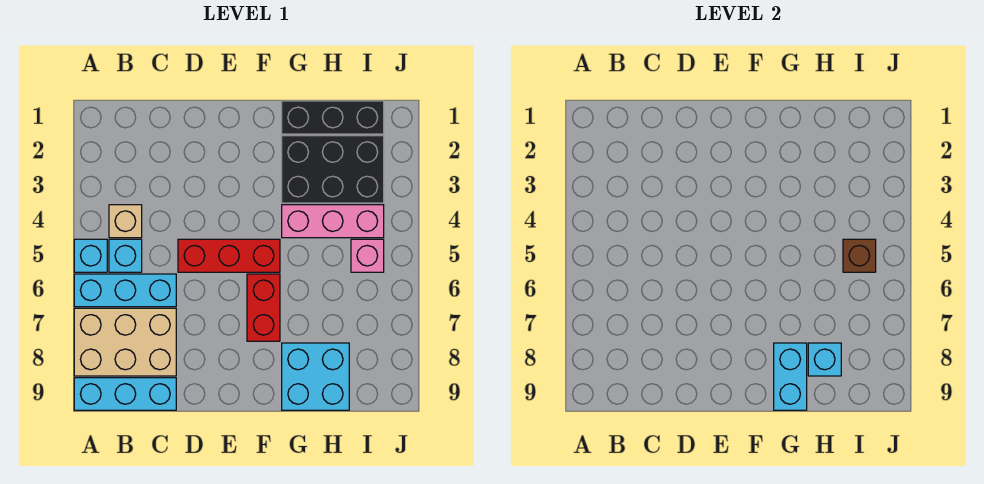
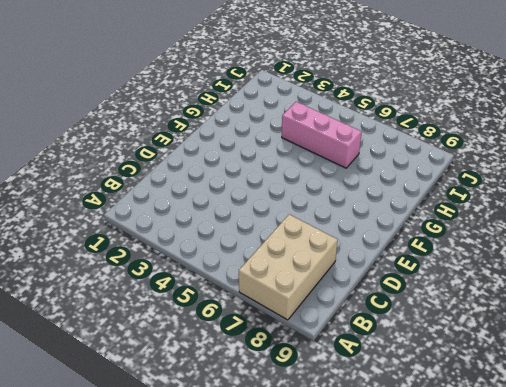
pink 1x3 brick [282,102,362,168] -> pink 1x3 brick turned to [282,205,384,238]
none -> cyan 1x1 brick [74,239,107,272]
none -> cyan 1x3 brick [74,274,176,307]
none -> cyan 1x3 brick [74,378,176,410]

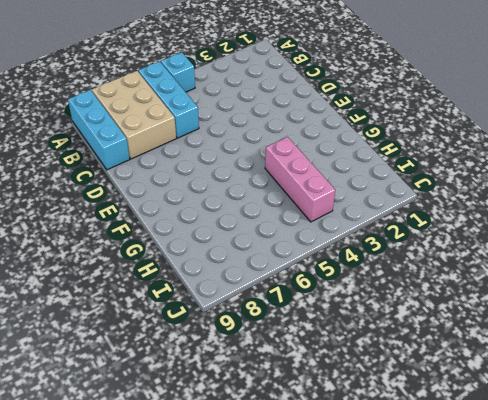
none -> tan 1x1 brick [109,205,142,238]
none -> cyan 1x1 brick [109,239,142,272]
none -> red 1x3 brick [178,239,280,272]

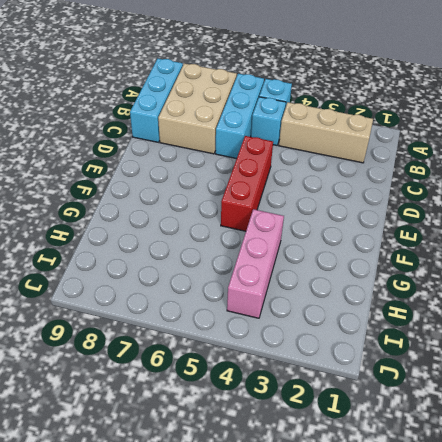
tan 1x3 brick [279,102,373,163] -> tan 1x1 brick [109,205,142,238]
none -> red 1x2 brick [247,274,280,341]
none -> black 1x3 brick [282,101,384,134]
none -> black 2x3 brick [282,136,384,203]

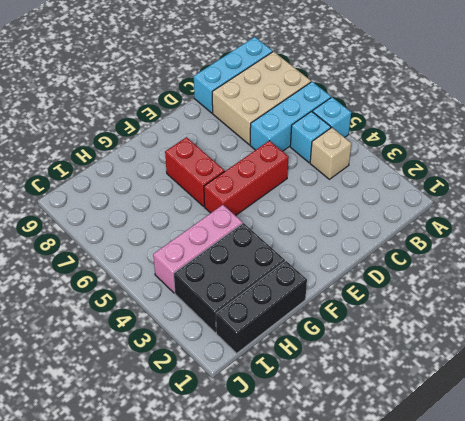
none -> cyan 2x2 brick [282,343,349,410]
none -> pink 1x1 brick [351,239,384,272]
none -> cyan 1x2 brick [774,343,807,410]

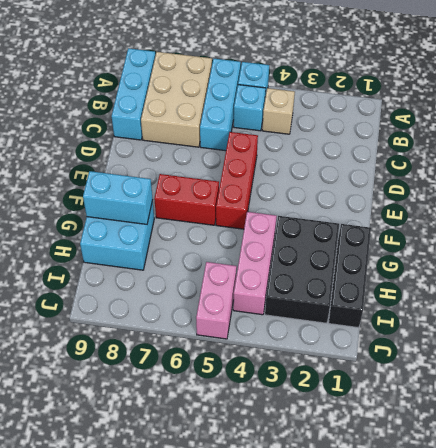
pink 1x2 brick [196,262,237,339] -> pink 1x1 brick [351,239,384,272]
none -> cyan 1x1 brick [808,343,841,376]
none -> brown 1x1 brick [843,239,876,272]

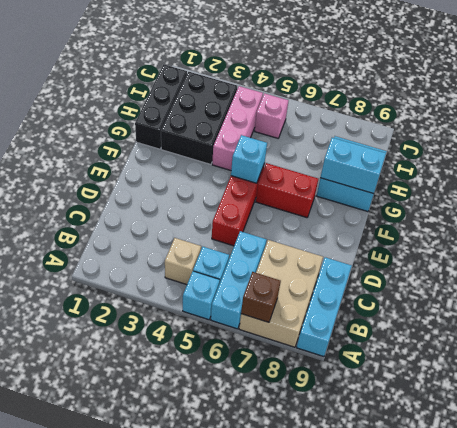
brown 1x1 brick [241,272,281,322] -> brown 1x1 brick moved to [843,239,876,272]
cyan 1x1 brick [231,135,267,183] -> cyan 1x1 brick moved to [808,343,841,376]

